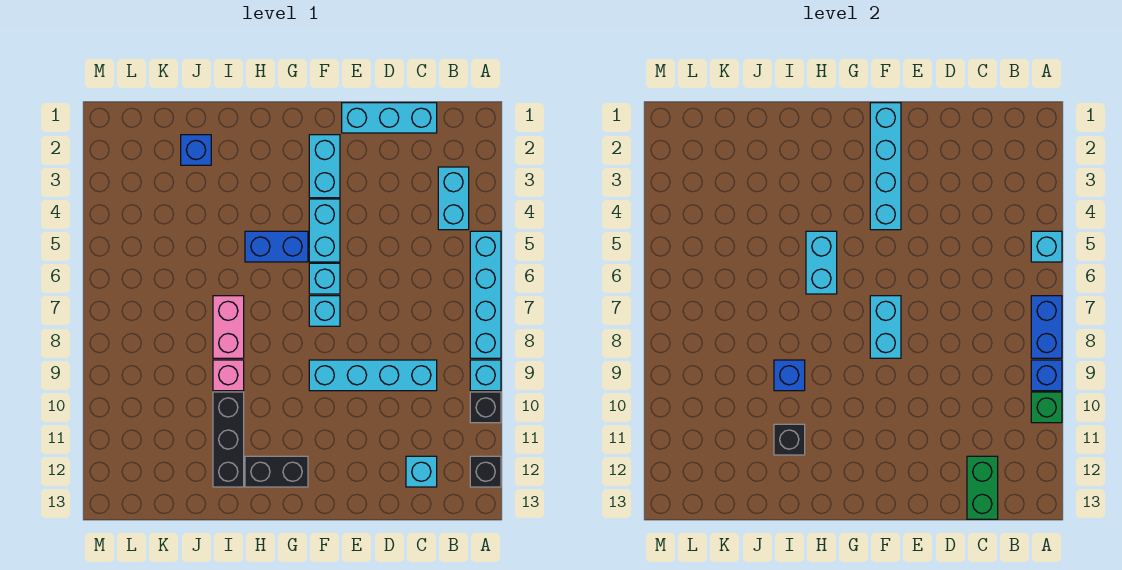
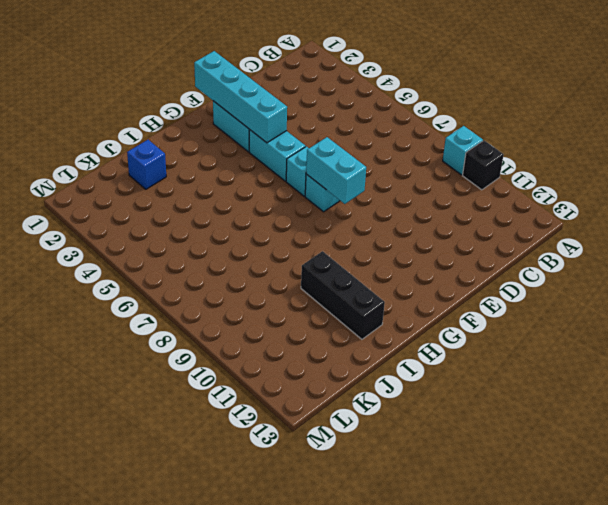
none -> cyan 1x4 brick [470,231,501,358]
none -> black 1x1 brick [470,456,501,487]
none -> cyan 1x2 brick [438,167,469,230]

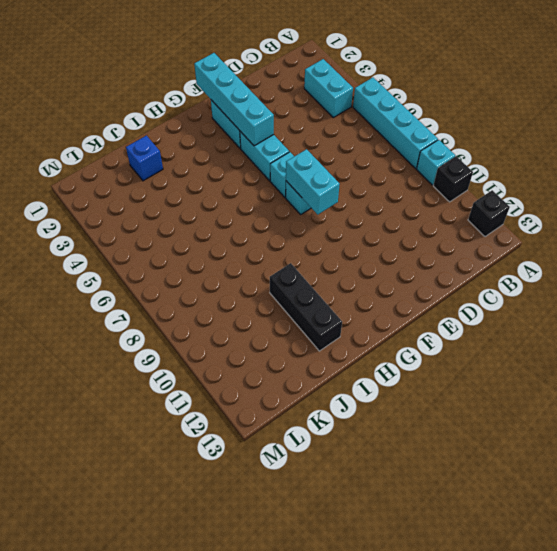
none -> cyan 1x3 brick [342,103,437,133]
none -> cyan 1x4 brick [309,360,437,391]
none -> cyan 1x1 brick [406,456,437,487]

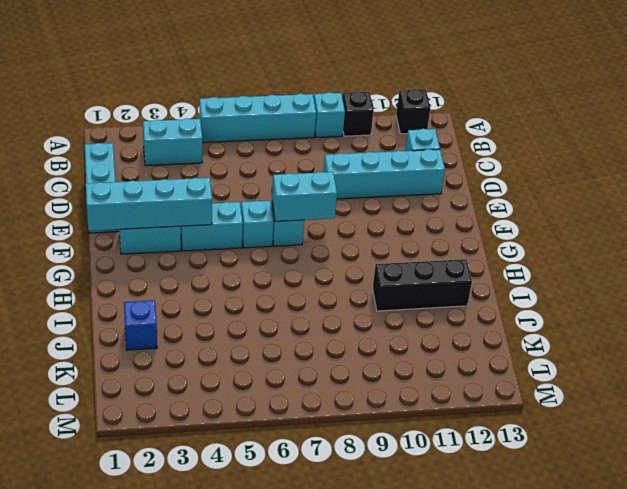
cyan 1x4 brick [324,149,445,199] -> cyan 1x4 brick turned to [309,360,437,391]
none -> blue 1x2 brick [245,231,308,262]
none -> black 1x2 brick [245,456,308,487]
none -> pink 1x2 brick [213,296,244,358]

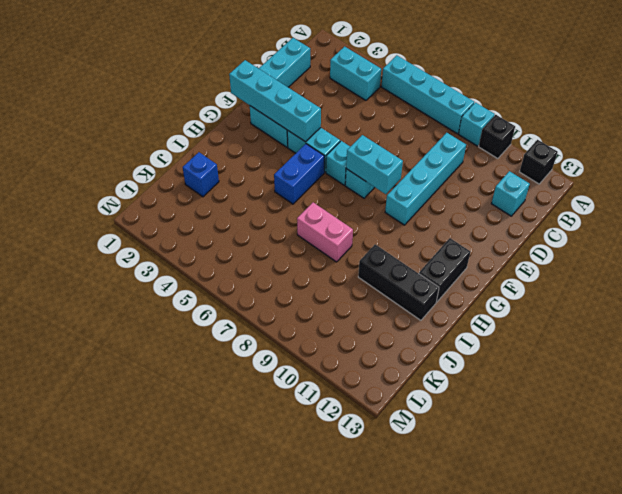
none -> pink 1x1 brick [213,360,244,391]
none -> cyan 1x1 brick [1031,231,1062,262]
none -> blue 1x2 brick [1031,296,1062,358]

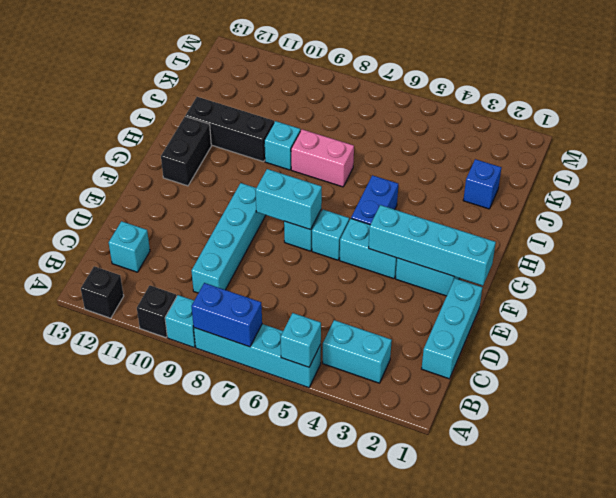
cyan 1x1 brick [264,121,300,170] -> pink 1x1 brick [213,360,244,391]
none -> blue 1x1 brick [1031,360,1062,391]
none -> green 1x1 brick [1031,392,1062,423]
none -> green 1x2 brick [967,456,998,519]

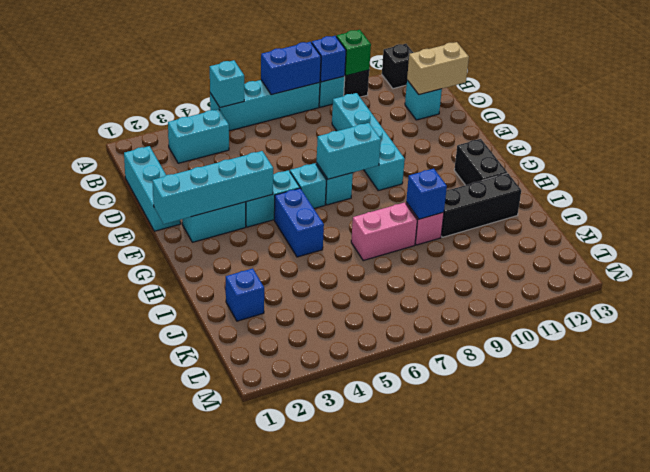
tan 1x2 brick [407,42,469,95] -> green 1x2 brick [967,456,998,519]
none -> cyan 1x2 brick [806,231,837,294]
none -> black 1x1 brick [774,424,805,455]

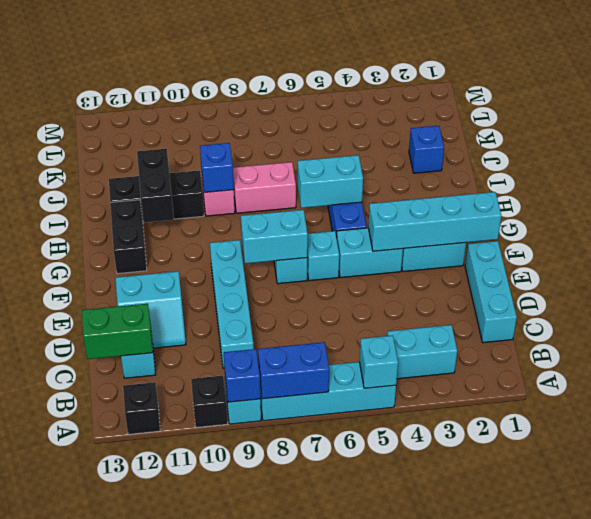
cyan 2x2 slope [116,271,186,348] -> none
black 1x2 brick [137,149,174,222] -> black 1x1 brick [774,424,805,455]
none -> green 1x1 brick [1031,392,1062,423]

